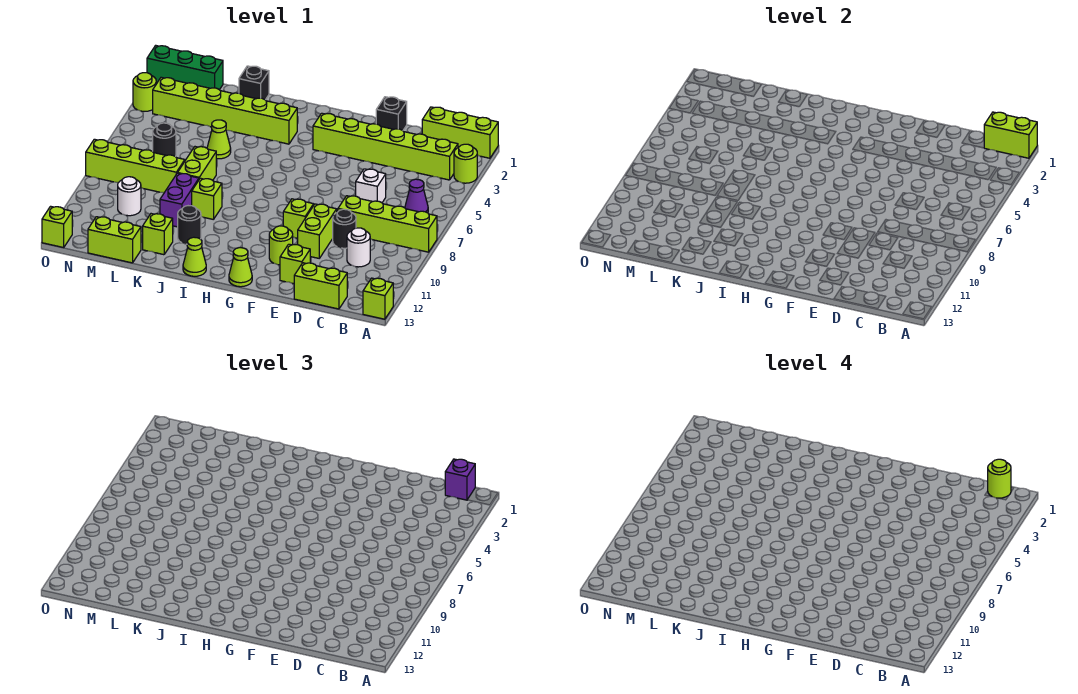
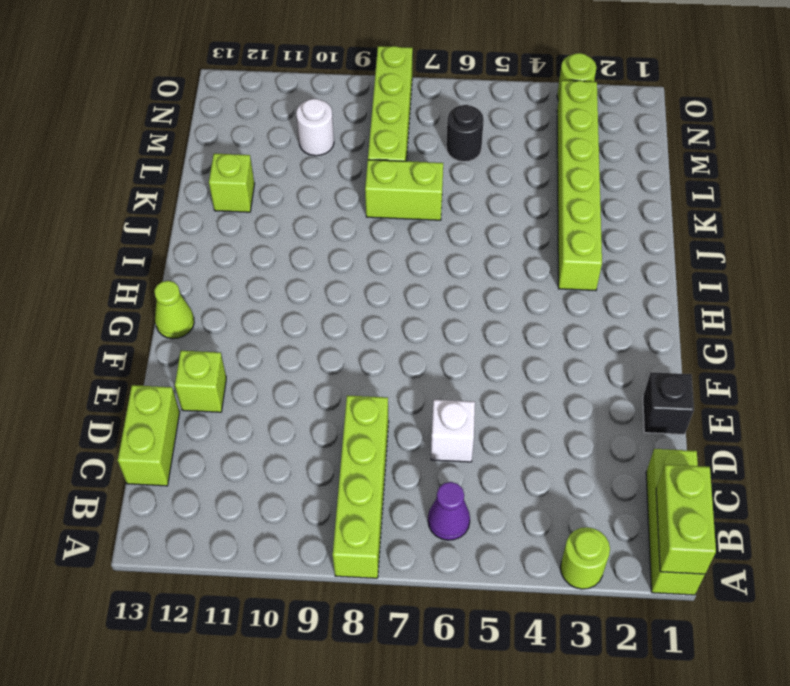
none -> lime 1x1 brick [363,278,393,319]
none -> lime 1x6 brick [313,113,458,180]
none -> white 1x1 round brick [347,228,370,267]
none -> black 1x1 round brick [333,209,356,248]

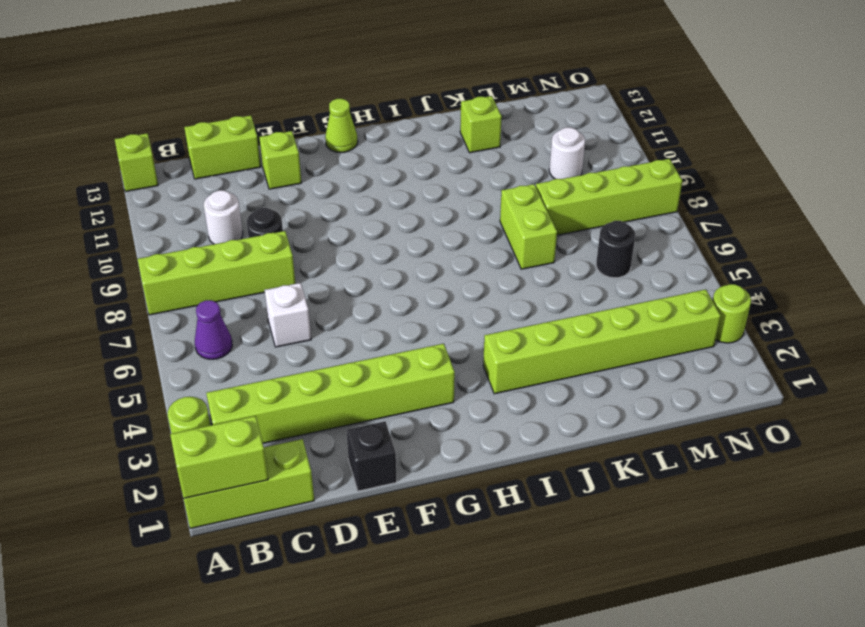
none -> lime 1x2 brick [298,204,337,258]
none -> lime 1x1 brick [283,199,314,238]
none -> lime 1x1 round brick [269,226,293,265]
none -> lime 1x1 cone [183,237,206,276]

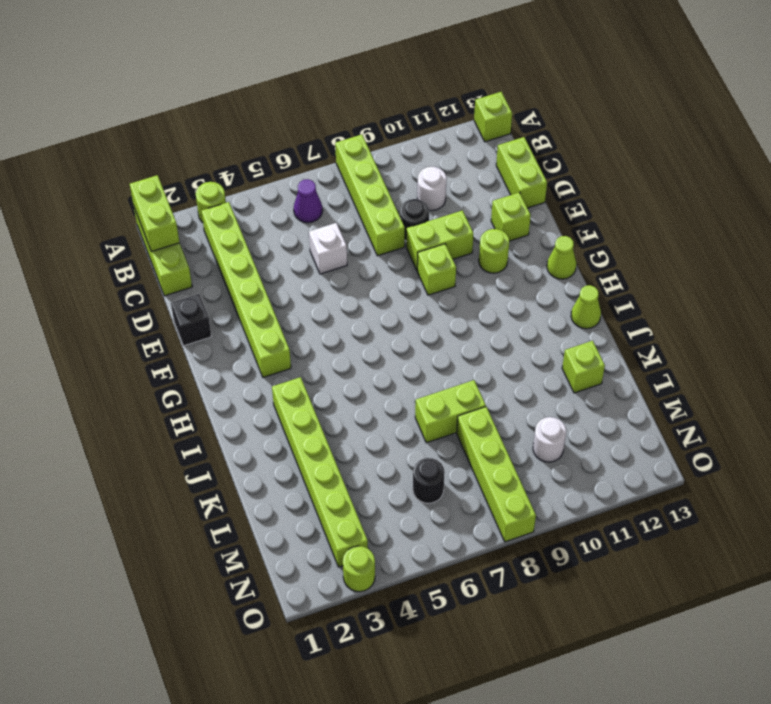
none -> lime 1x1 brick [192,178,222,220]
none -> black 1x1 round brick [178,206,201,244]
none -> black 1x1 brick [239,66,269,100]
none -> lime 1x1 cone [207,120,231,159]

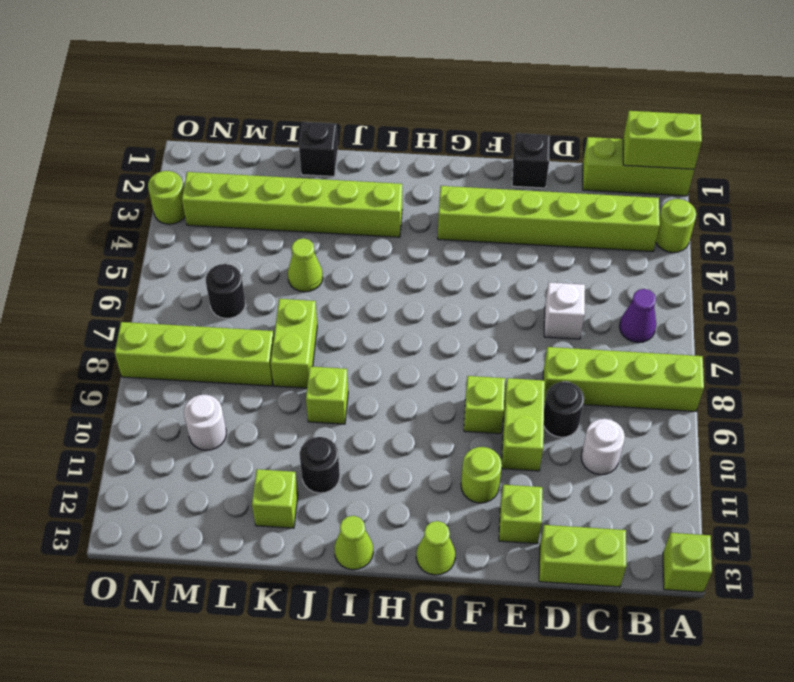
none -> purple 1x2 brick [160,173,199,227]
none -> lime 1x2 brick [88,217,141,263]
none -> green 1x3 brick [147,45,223,90]
none -> lime 1x1 brick [42,206,72,248]

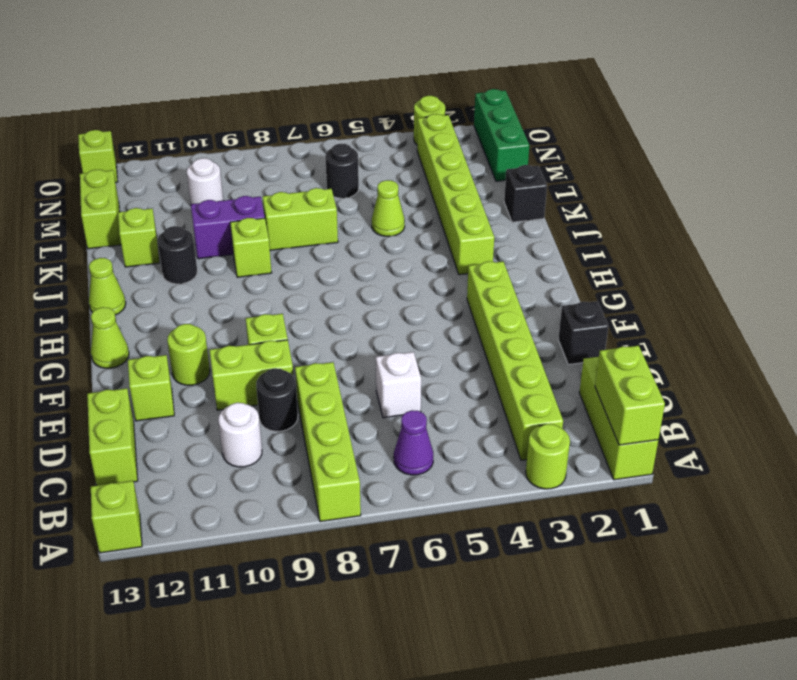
none -> lime 1x4 brick [86,139,185,193]
none -> purple 1x1 brick [445,459,475,500]
none -> lime 1x1 round brick [988,459,1011,498]

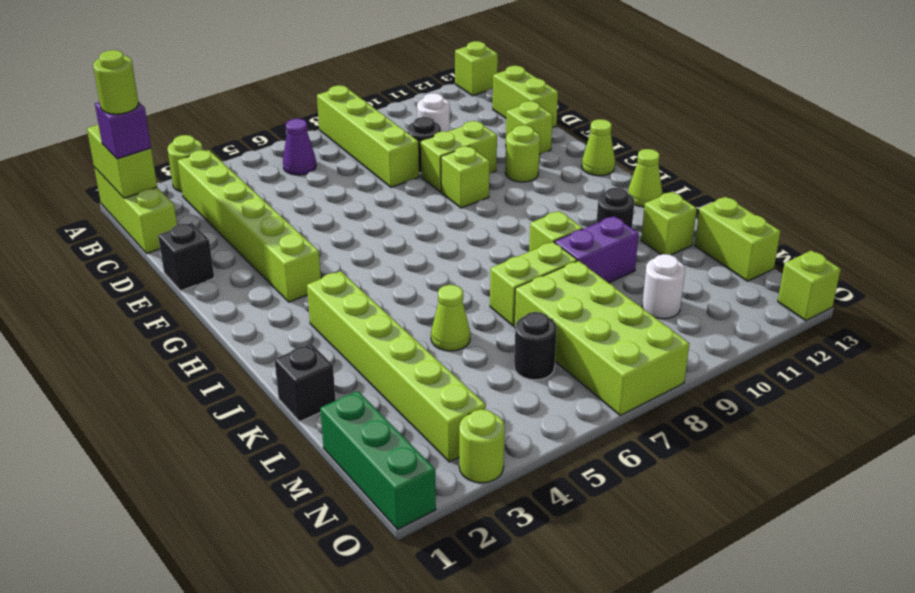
lime 2x4 brick [514,261,689,415] -> lime 1x4 brick [86,139,185,193]
none -> white 1x1 brick [356,169,386,202]

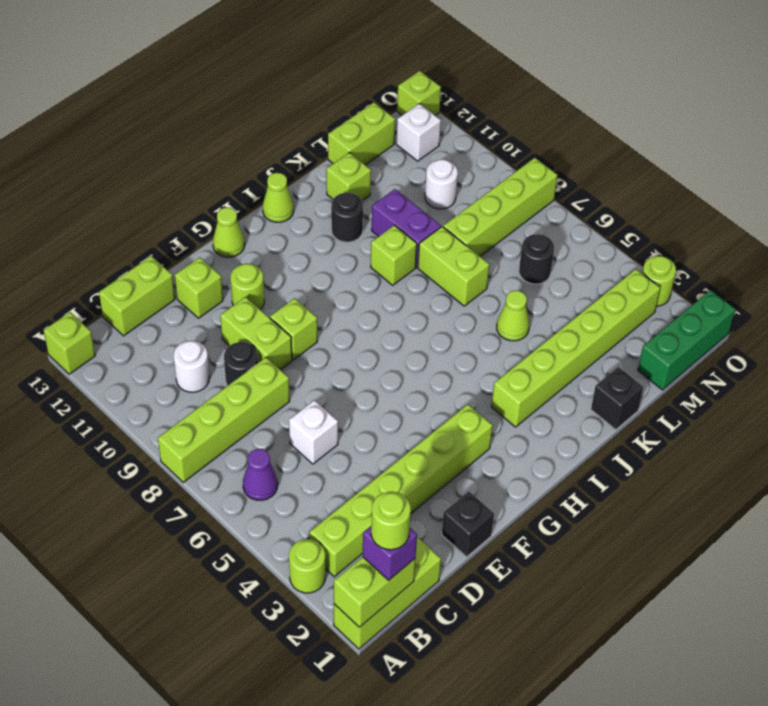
white 1x1 brick [396,104,441,161] -> none

